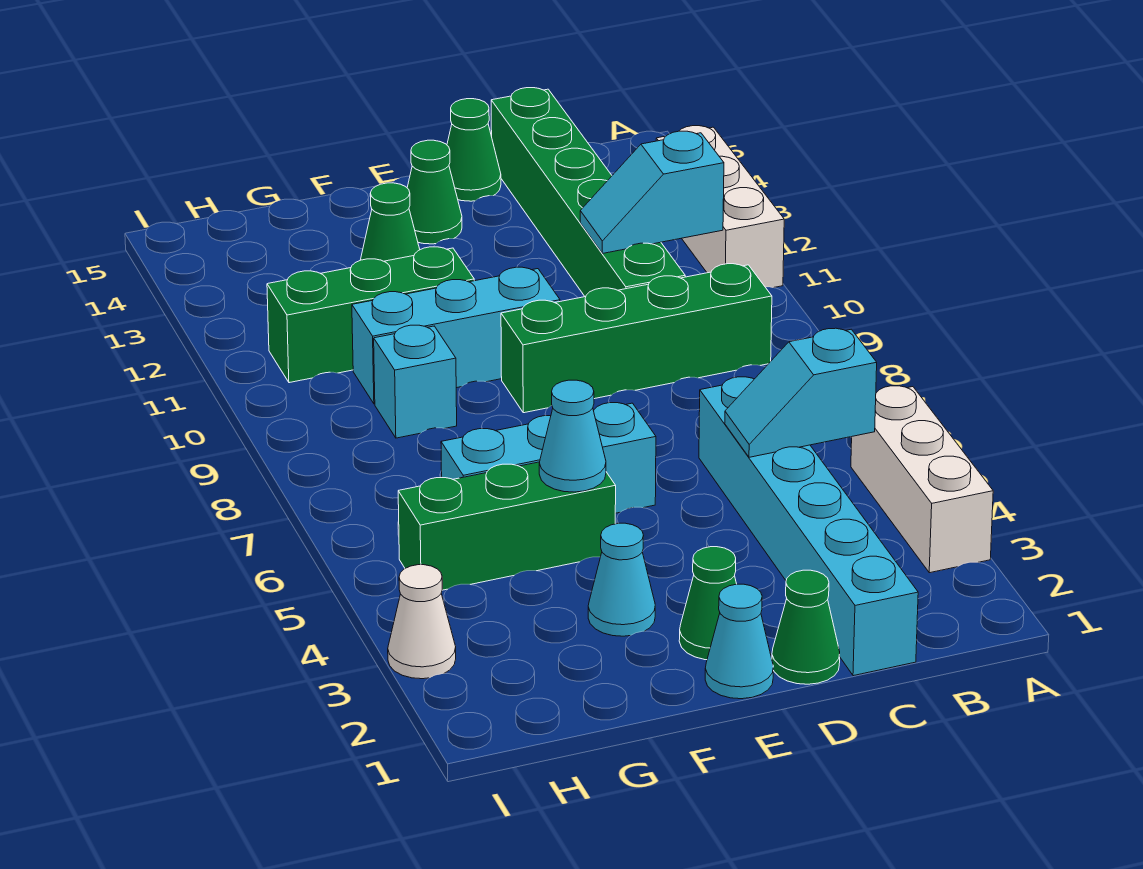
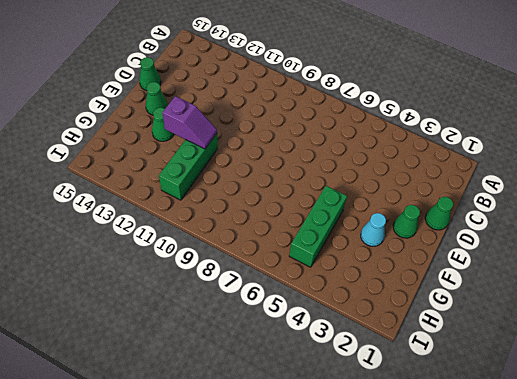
purple 1x2 slope [162,96,217,149] -> none
none -> white 1x3 brick [851,386,993,573]
none -> white 1x3 brick [656,126,784,288]
none -> green 1x4 brick [501,264,772,413]

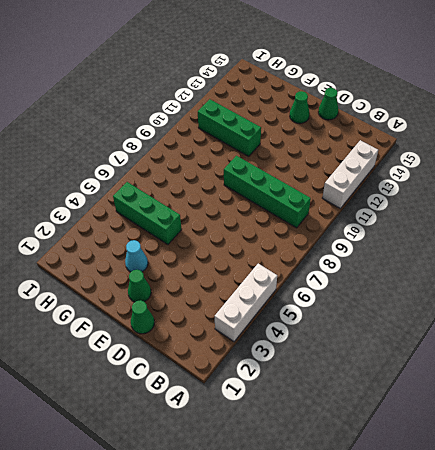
none -> cyan 1x6 brick [699,377,918,676]
none -> green 1x6 brick [491,88,685,297]
none -> cyan 1x1 cone [705,584,773,699]

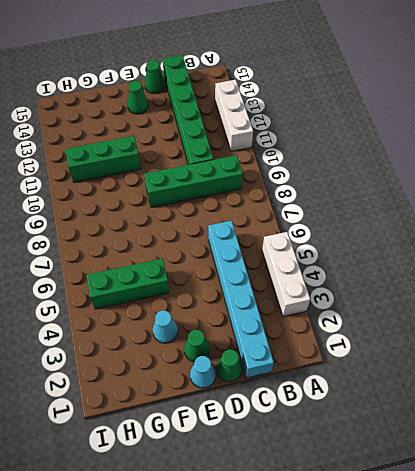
none -> cyan 1x3 brick [441,403,656,513]
none -> cyan 1x3 brick [352,267,560,404]
none -> green 1x1 cone [361,183,420,261]

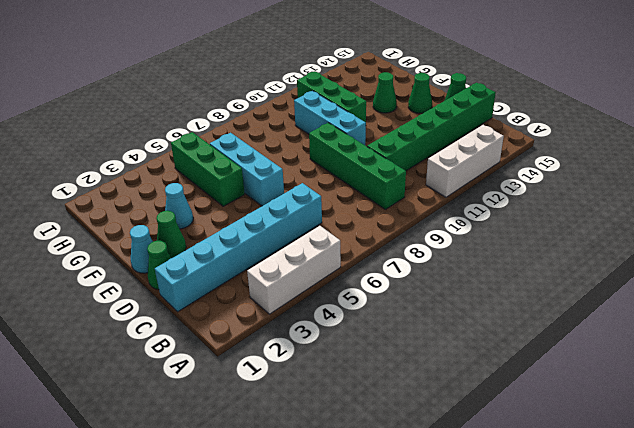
none -> cyan 1x1 brick [374,325,457,438]
none -> white 1x1 cone [388,565,456,679]
none -> cyan 1x2 slope [725,328,877,457]

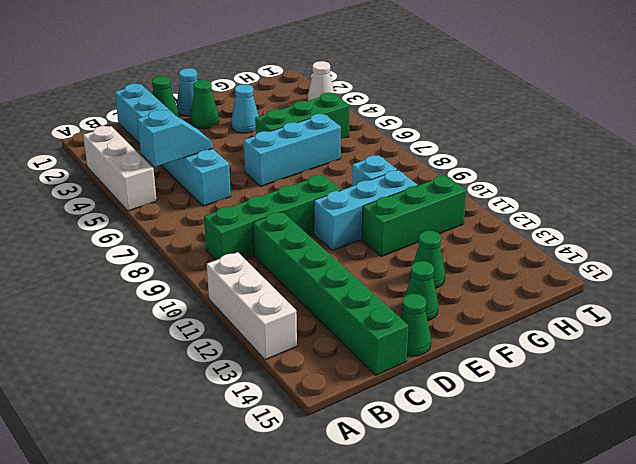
none -> cyan 1x2 slope [580,131,724,254]
none -> cyan 1x1 cone [539,380,606,492]

